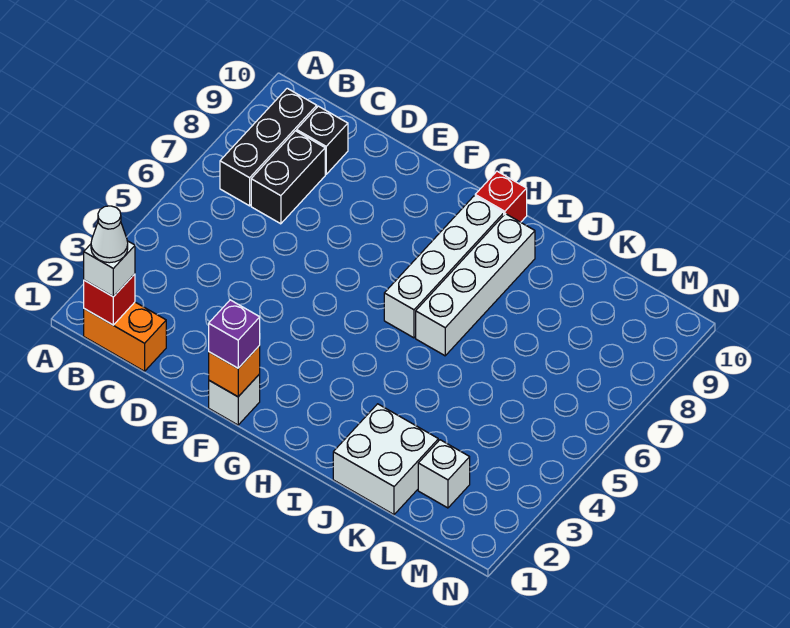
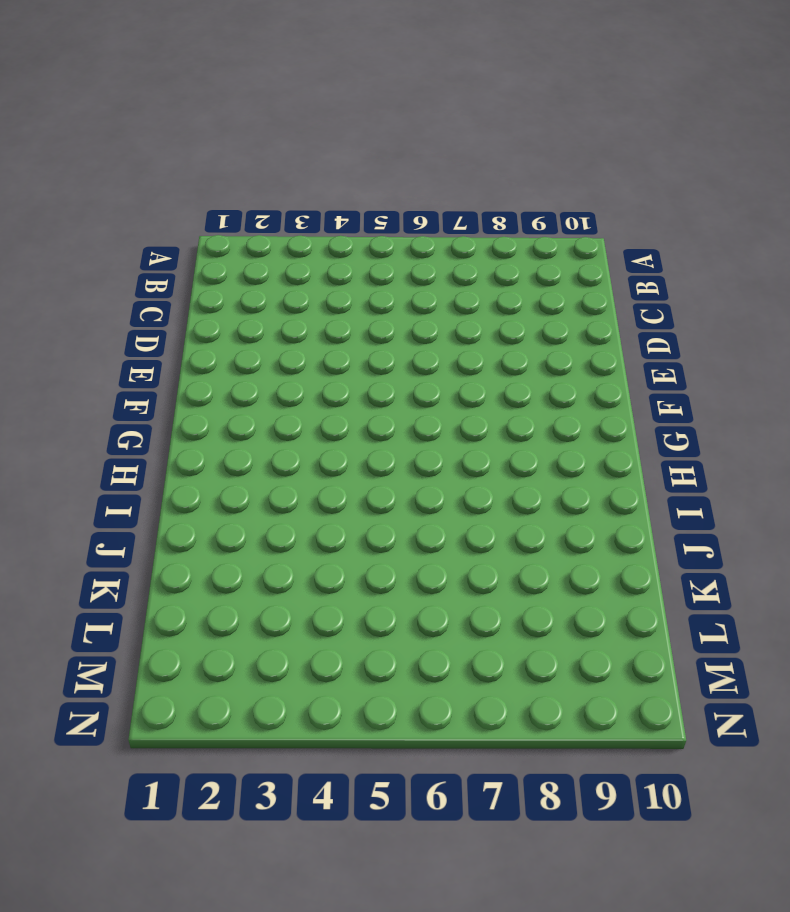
none -> orange 1x2 brick [84,302,166,371]
none -> black 1x3 brick [220,88,317,206]
none -> black 1x2 brick [251,131,325,224]

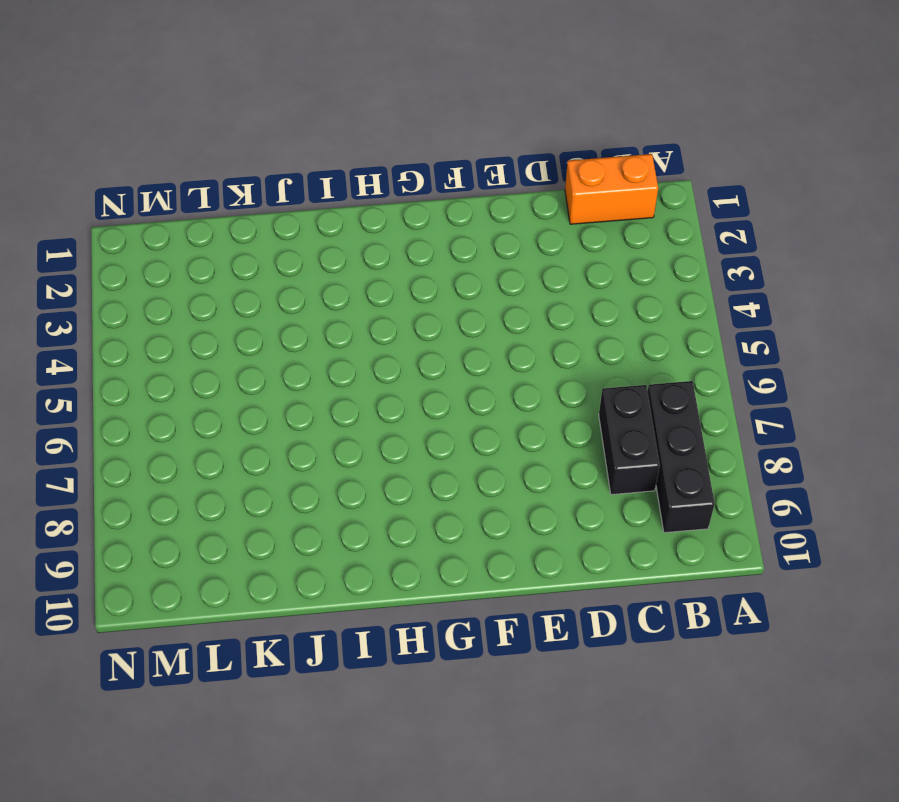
none -> black 1x1 brick [297,106,348,174]
none -> white 1x1 brick [209,374,260,425]
none -> white 1x4 brick [384,196,504,338]

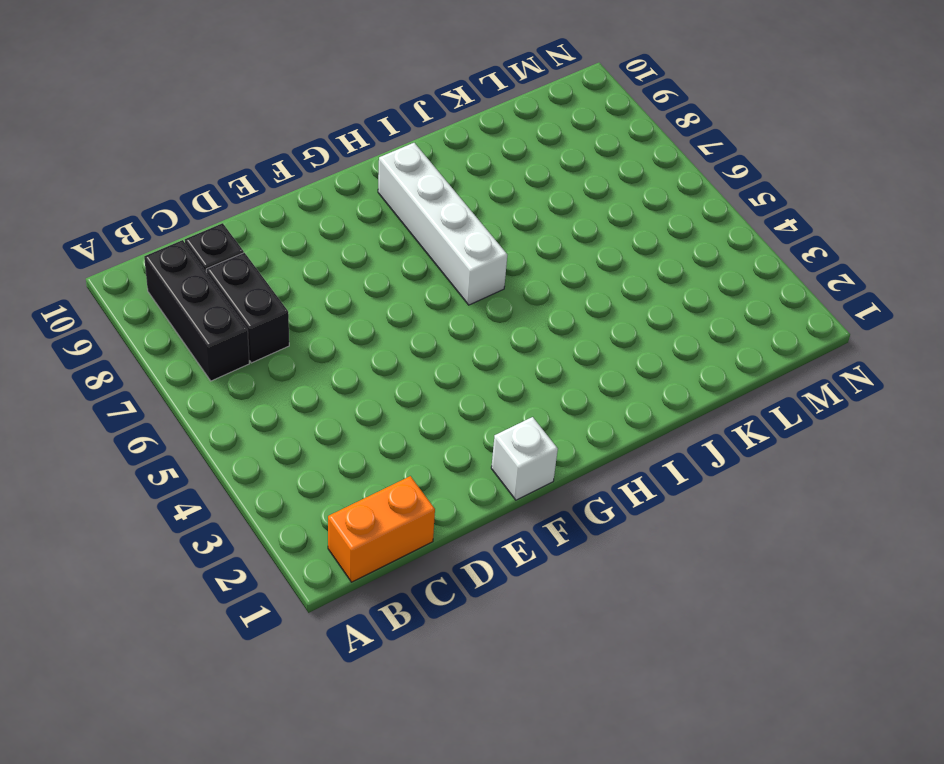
none -> red 1x1 brick [475,171,527,222]
none -> white 1x4 brick [416,214,535,356]
none -> white 2x2 brick [333,404,438,515]

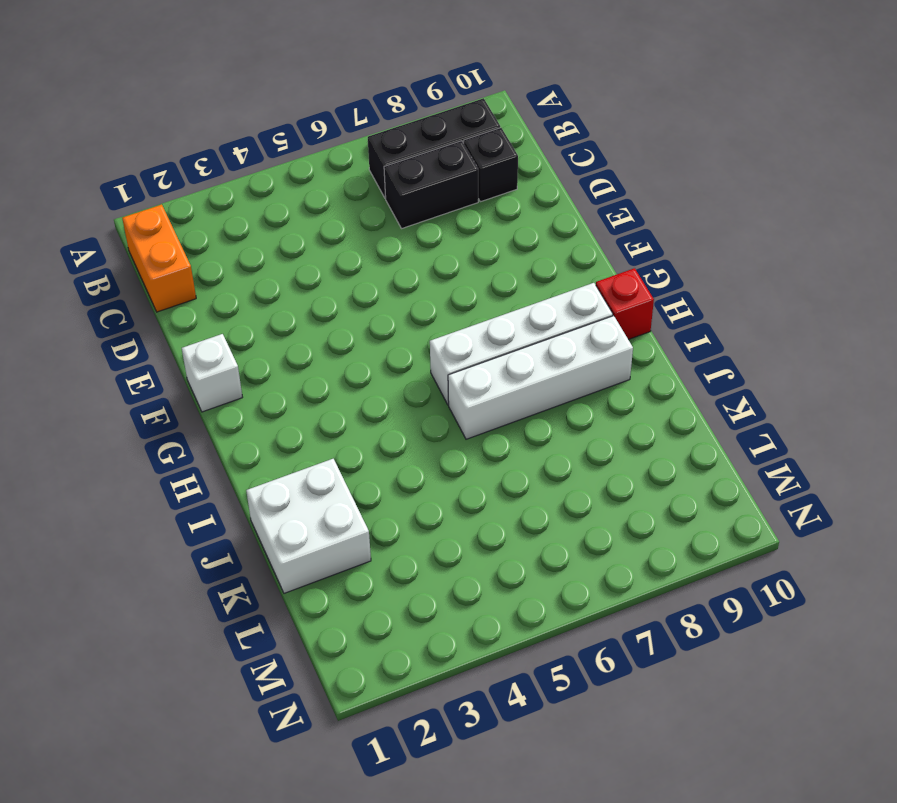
none -> white 1x1 brick [418,440,470,508]
none -> red 1x1 brick [84,274,135,325]
none -> orange 1x1 brick [209,346,260,397]

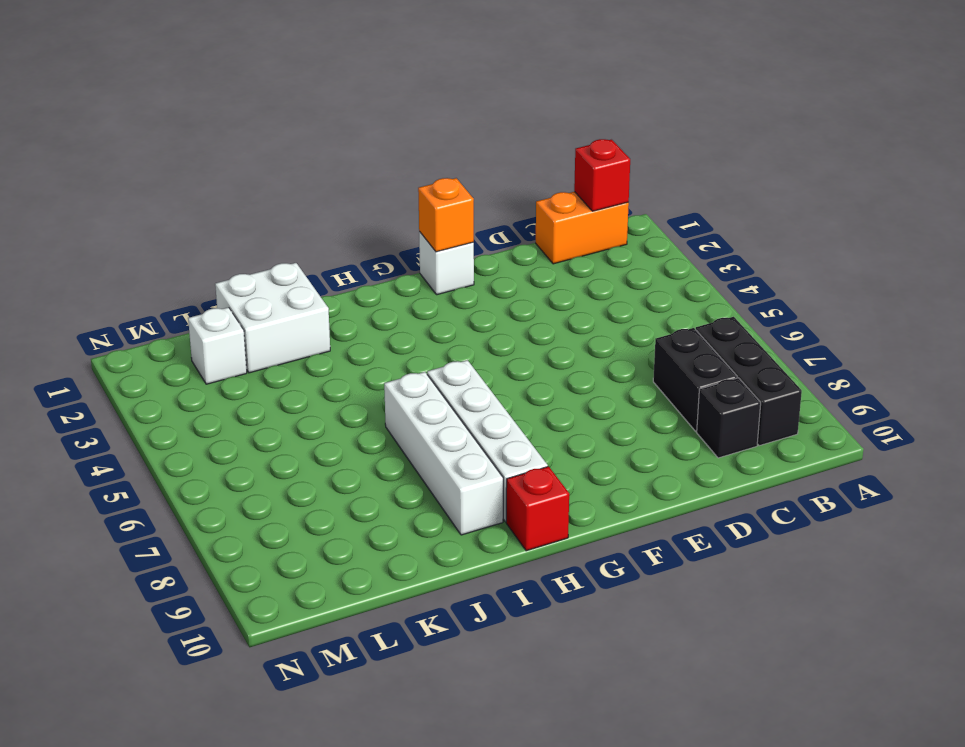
none -> white 1x1 brick [84,241,135,297]
none -> purple 1x1 brick [209,300,260,368]
none -> white 1x1 cone [91,206,128,263]

